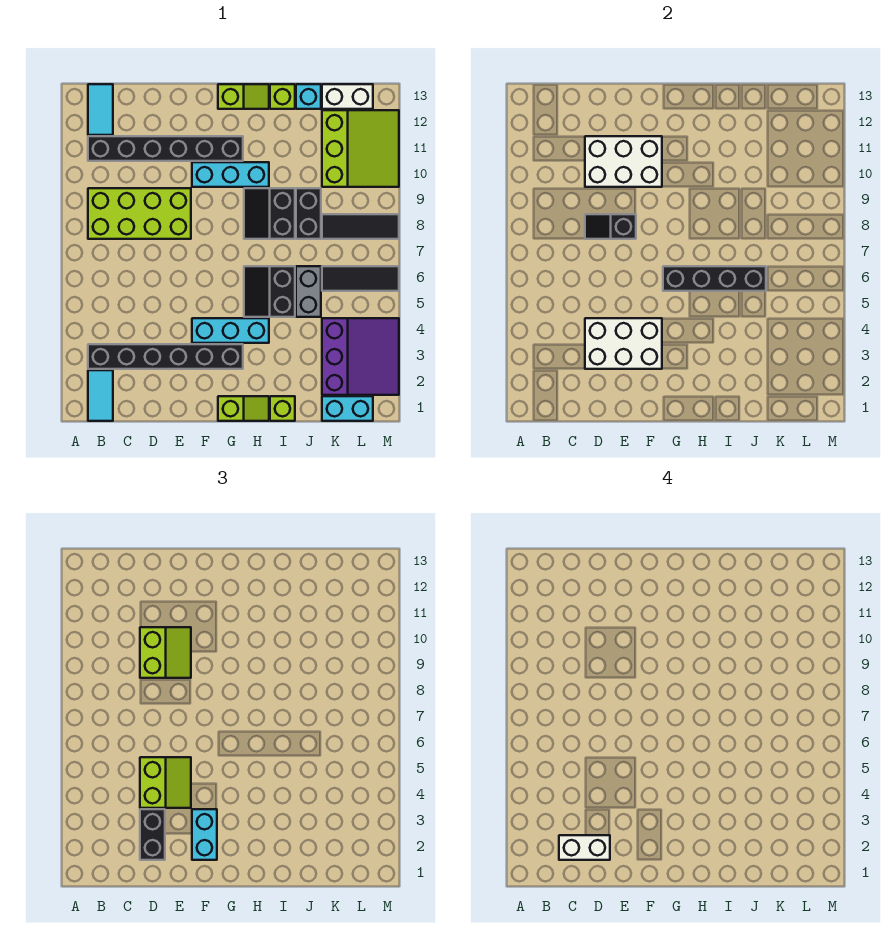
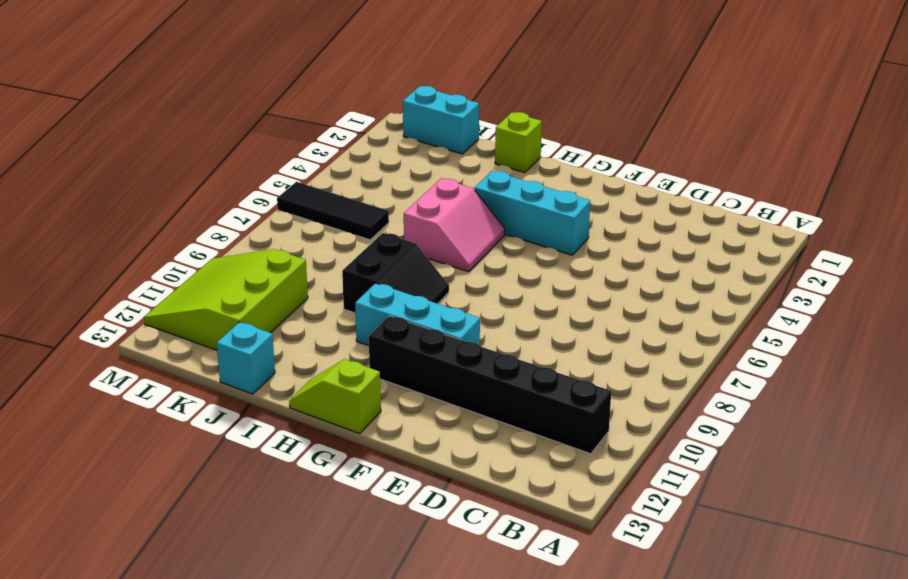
pink 2x2 slope [404,179,505,272] -> black 2x2 slope [244,266,295,317]
none -> cyan 1x2 tile [88,370,113,421]
none -> black 1x6 brick [88,344,243,369]
none -> lime 2x4 brick [88,188,191,239]
none -> cyan 1x2 tile [88,84,113,135]

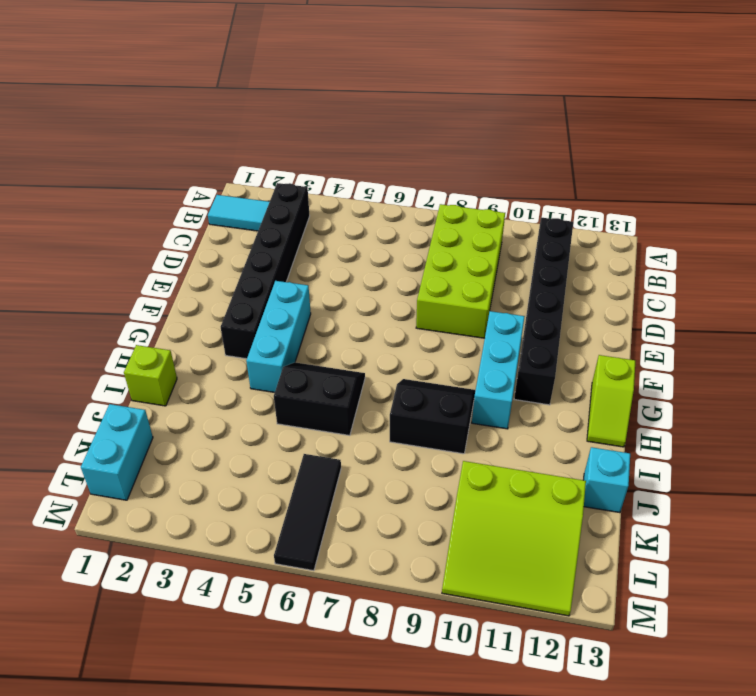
none -> cyan 1x2 tile [88,84,113,135]
none -> lime 1x2 slope [218,396,269,421]
none -> lime 1x1 brick [270,84,295,109]
none -> grey 1x2 brick [296,266,321,317]

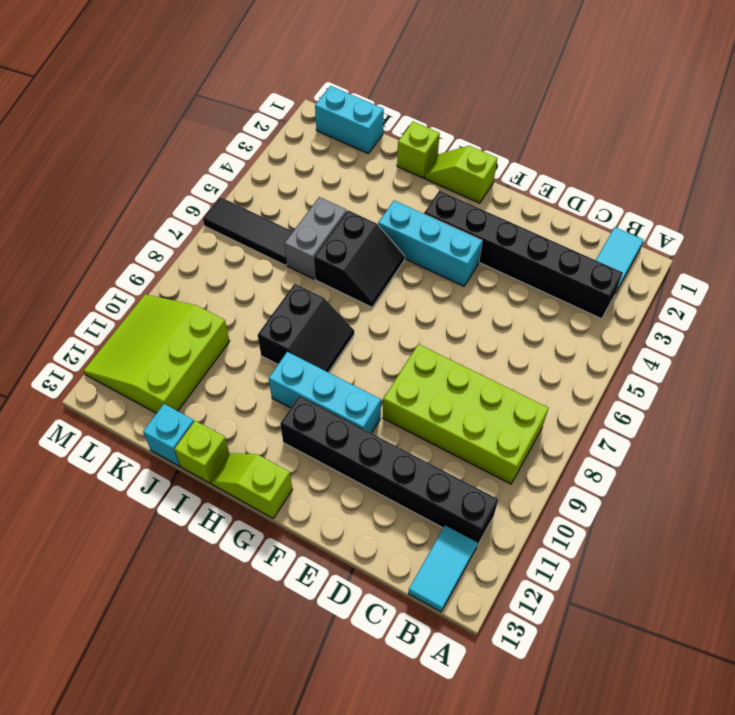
none -> black 1x2 brick [296,188,321,239]
none -> purple 3x3 slope [322,318,399,395]
none -> black 1x3 tile [322,214,399,239]
none -> white 1x2 brick [322,84,373,109]

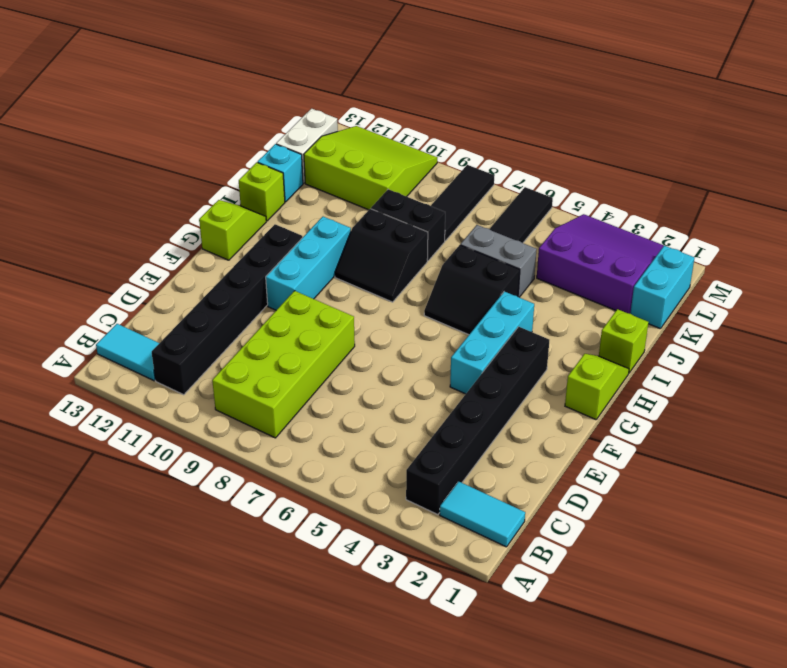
none -> white 2x3 brick [585,318,662,369]
none -> black 1x2 slope [585,214,636,239]
none -> white 2x3 brick [585,136,662,187]
none -> black 1x4 brick [663,266,766,291]

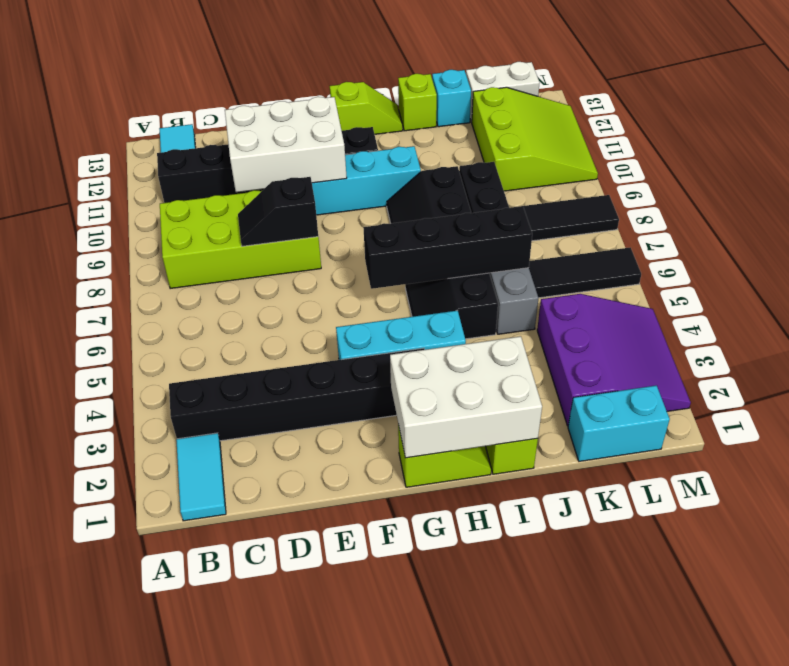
white 2x3 brick [390,336,542,458] -> white 2x3 brick moved to [585,318,662,369]
none -> black 1x2 brick [140,809,165,860]
none -> lime 2x2 slope [140,757,191,808]
none -> lime 2x2 slope [140,627,191,678]
none -> cyan 1x2 brick [192,809,217,860]

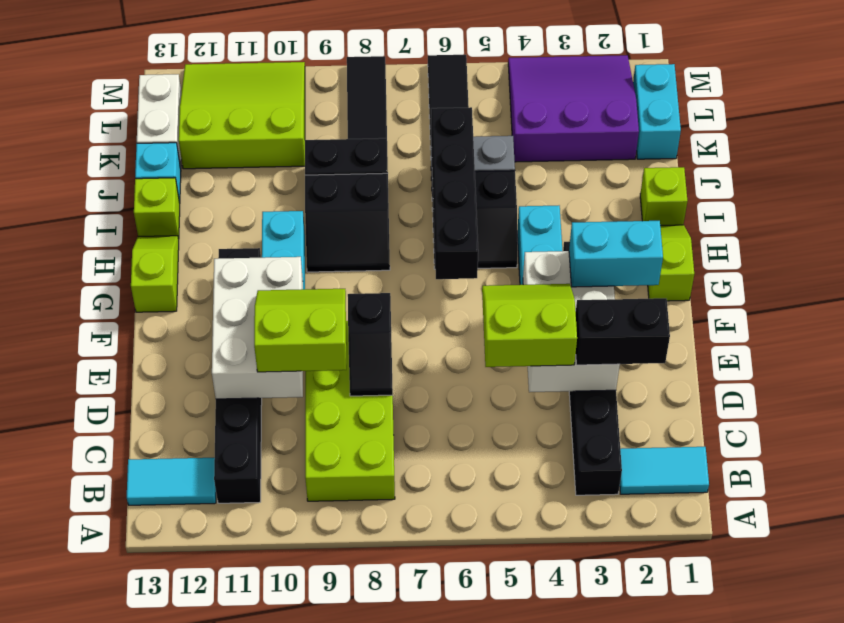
none -> white 1x2 brick [559,835,610,860]

